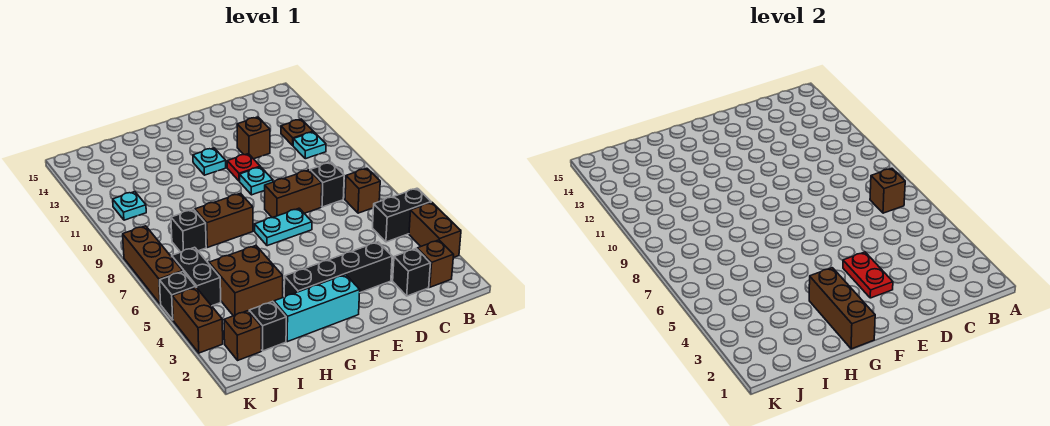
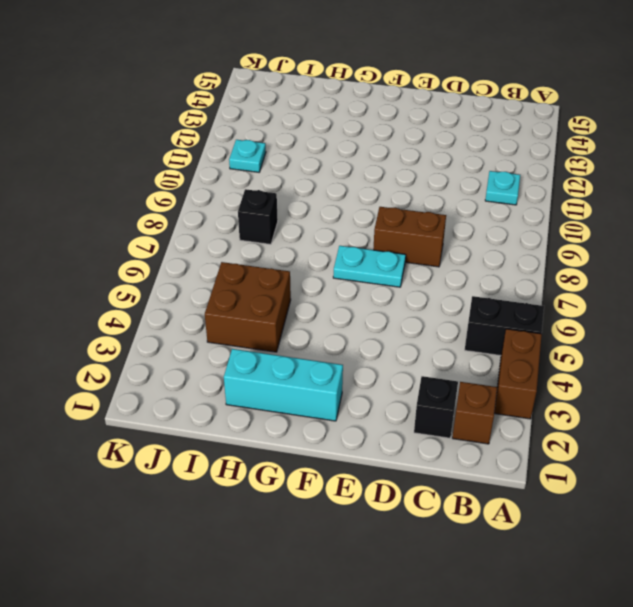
none -> brown 1x1 brick [345,168,380,213]
none -> brown 1x1 plate [281,119,313,145]
none -> black 1x1 brick [310,162,344,207]

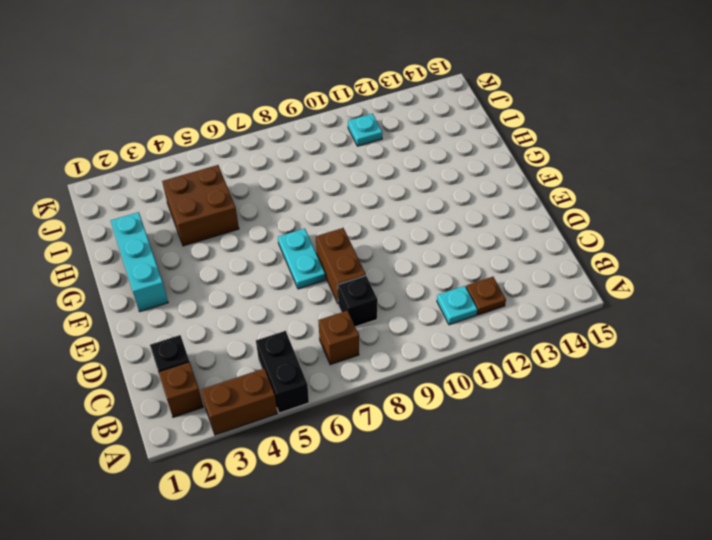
none -> black 1x4 brick [284,242,392,297]
none -> brown 1x1 brick [237,117,270,159]
none -> cyan 1x1 plate [240,167,273,195]

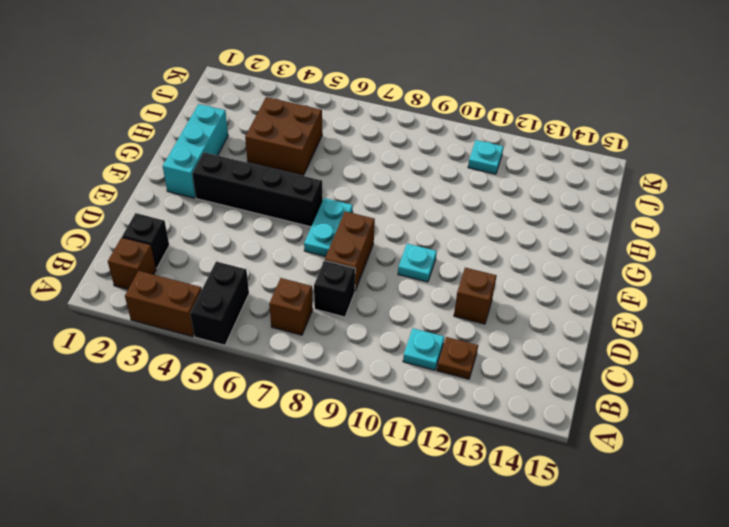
black 1x4 brick [192,152,323,227] -> black 1x4 brick turned to [284,242,392,297]
none -> red 1x1 plate [227,154,260,181]
none -> cyan 1x1 plate [193,148,226,175]
none -> brown 1x2 brick [195,193,253,247]

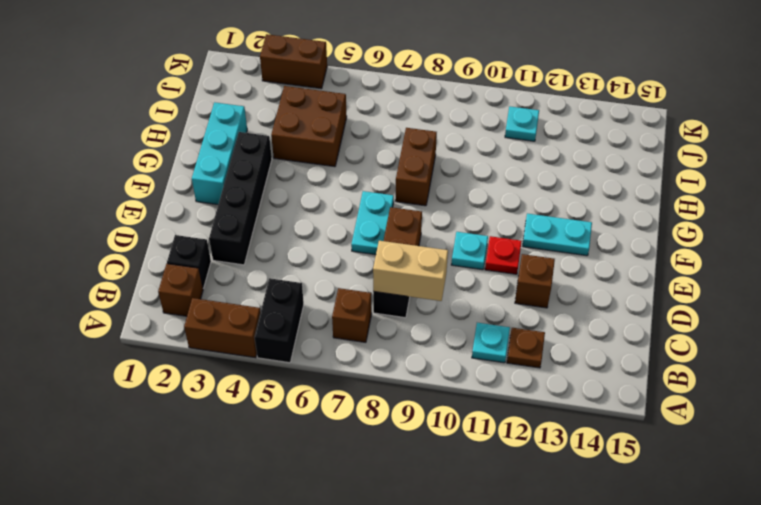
tan 1x2 brick [373,241,448,301] -> none
cyan 1x2 plate [523,214,592,256] -> cyan 1x1 plate [193,148,226,175]
none -> black 1x1 brick [249,301,286,351]
none -> black 1x1 brick [171,210,206,252]
none -> brown 1x1 brick [224,311,261,360]

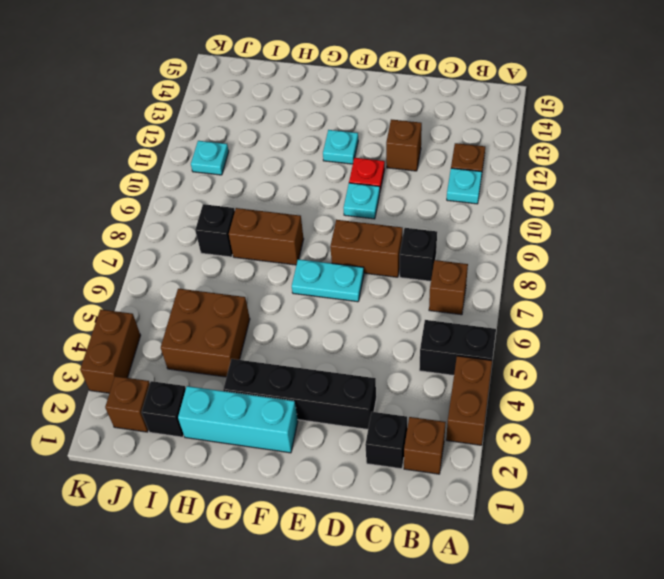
none -> black 1x2 brick [172,247,221,306]
none -> black 1x1 brick [160,272,195,320]
none -> brown 1x3 brick [123,226,183,304]

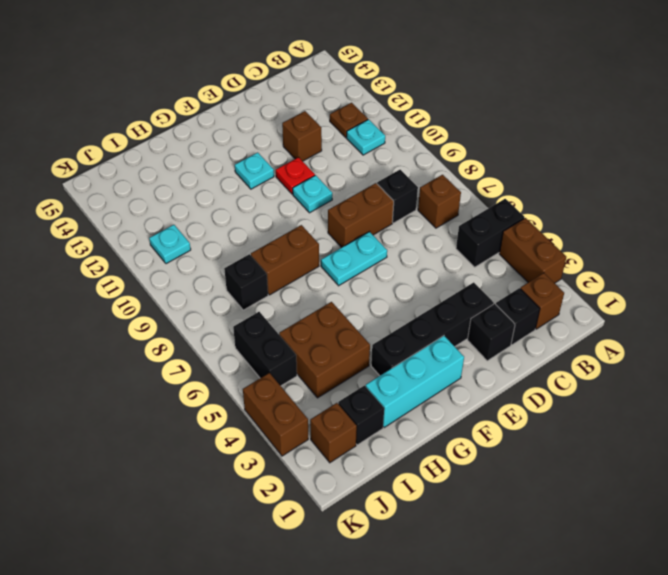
black 1x1 brick [468,304,515,361] -> black 1x1 brick moved to [160,272,195,320]
none -> brown 1x3 brick [123,226,183,304]
none -> brown 1x1 brick [870,168,905,213]
none -> red 1x2 plate [843,252,893,298]

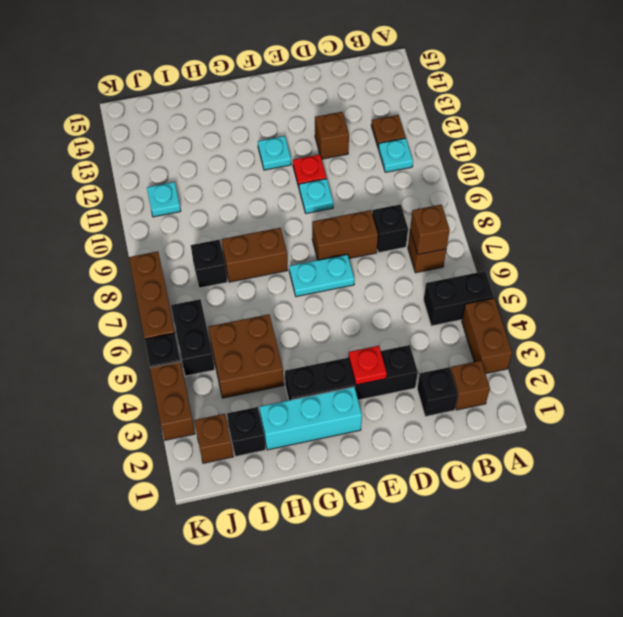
red 1x1 plate [348,346,387,385] -> red 1x2 plate [843,252,893,298]
none -> brown 1x3 brick [809,268,875,349]

